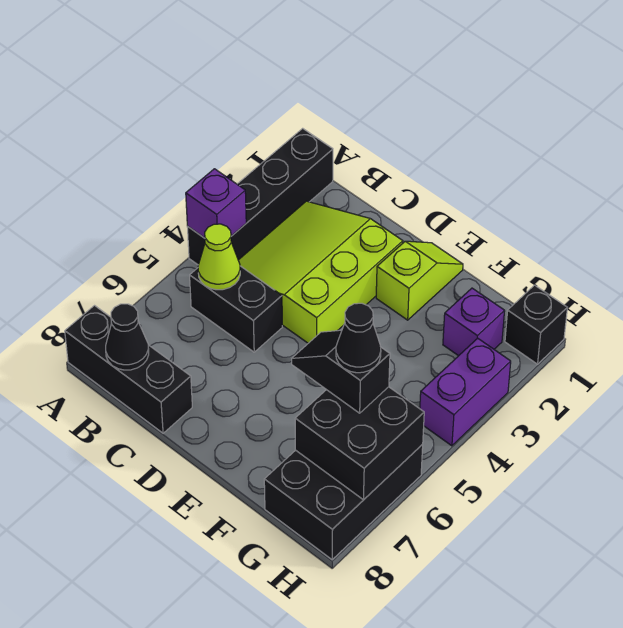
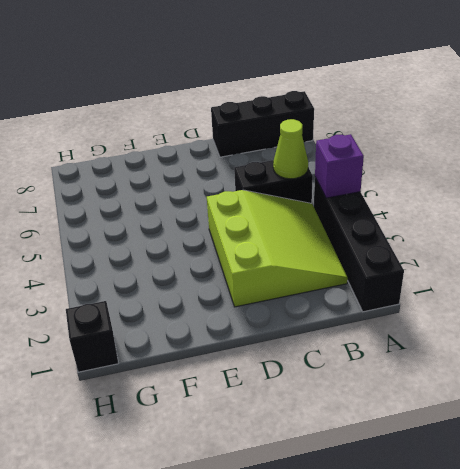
none -> lime 1x2 slope [376,241,463,320]
none -> purple 1x1 brick [443,288,505,356]
none -> black 2x3 brick [264,444,423,560]

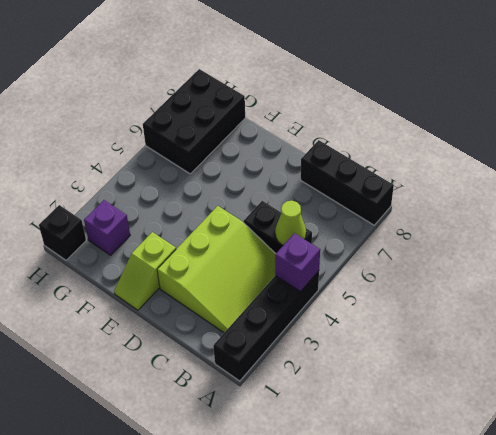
none -> purple 1x2 brick [420,338,511,446]
none -> black 1x1 cone [106,304,149,370]
none -> black 2x2 brick [295,387,424,500]

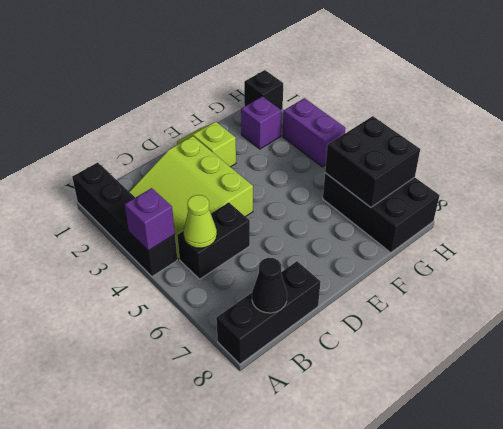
none -> black 1x2 slope [292,330,390,413]
none -> black 1x1 cone [336,303,381,373]

